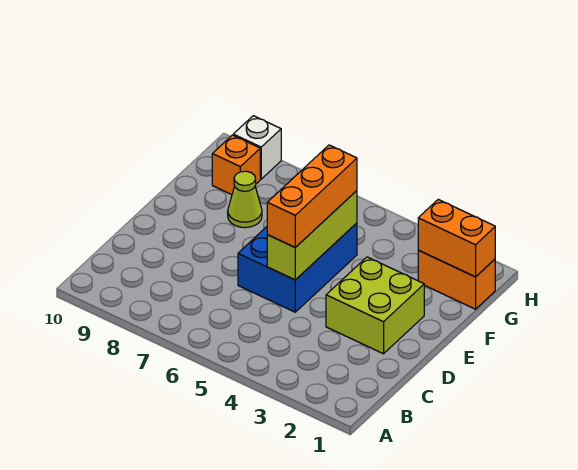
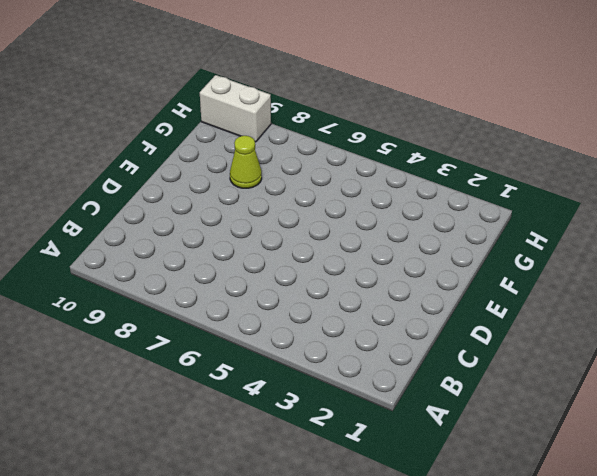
white 1x2 brick [200,75,271,142] -> white 1x1 brick [233,116,281,179]
none -> lime 2x2 brick [326,257,424,354]
none -> blue 2x3 brick [238,223,357,312]

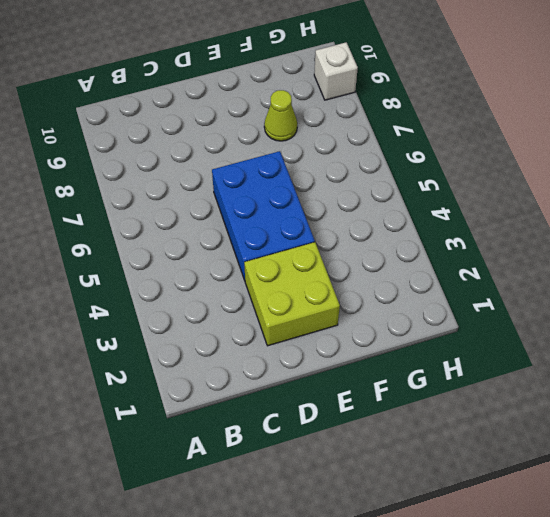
blue 2x3 brick [212,151,315,280] -> blue 2x3 brick turned to [238,223,357,312]
none -> orange 1x2 brick [418,250,495,309]
none -> orange 1x1 brick [212,135,260,195]

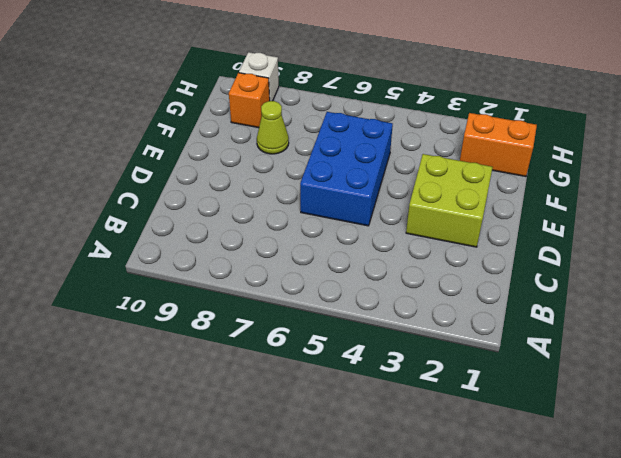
none -> lime 1x3 brick [267,191,357,280]
none -> orange 1x2 brick [418,200,495,277]

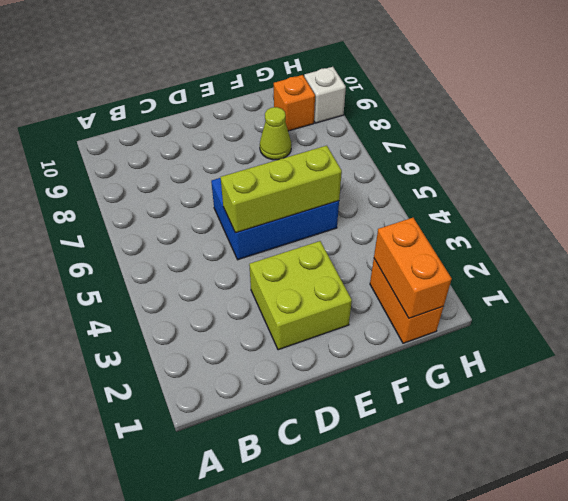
none -> orange 1x3 brick [267,145,357,247]

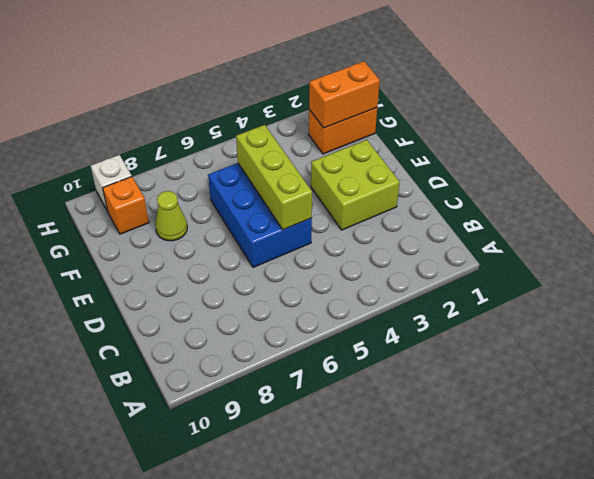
none -> orange 1x3 brick [267,145,357,247]

